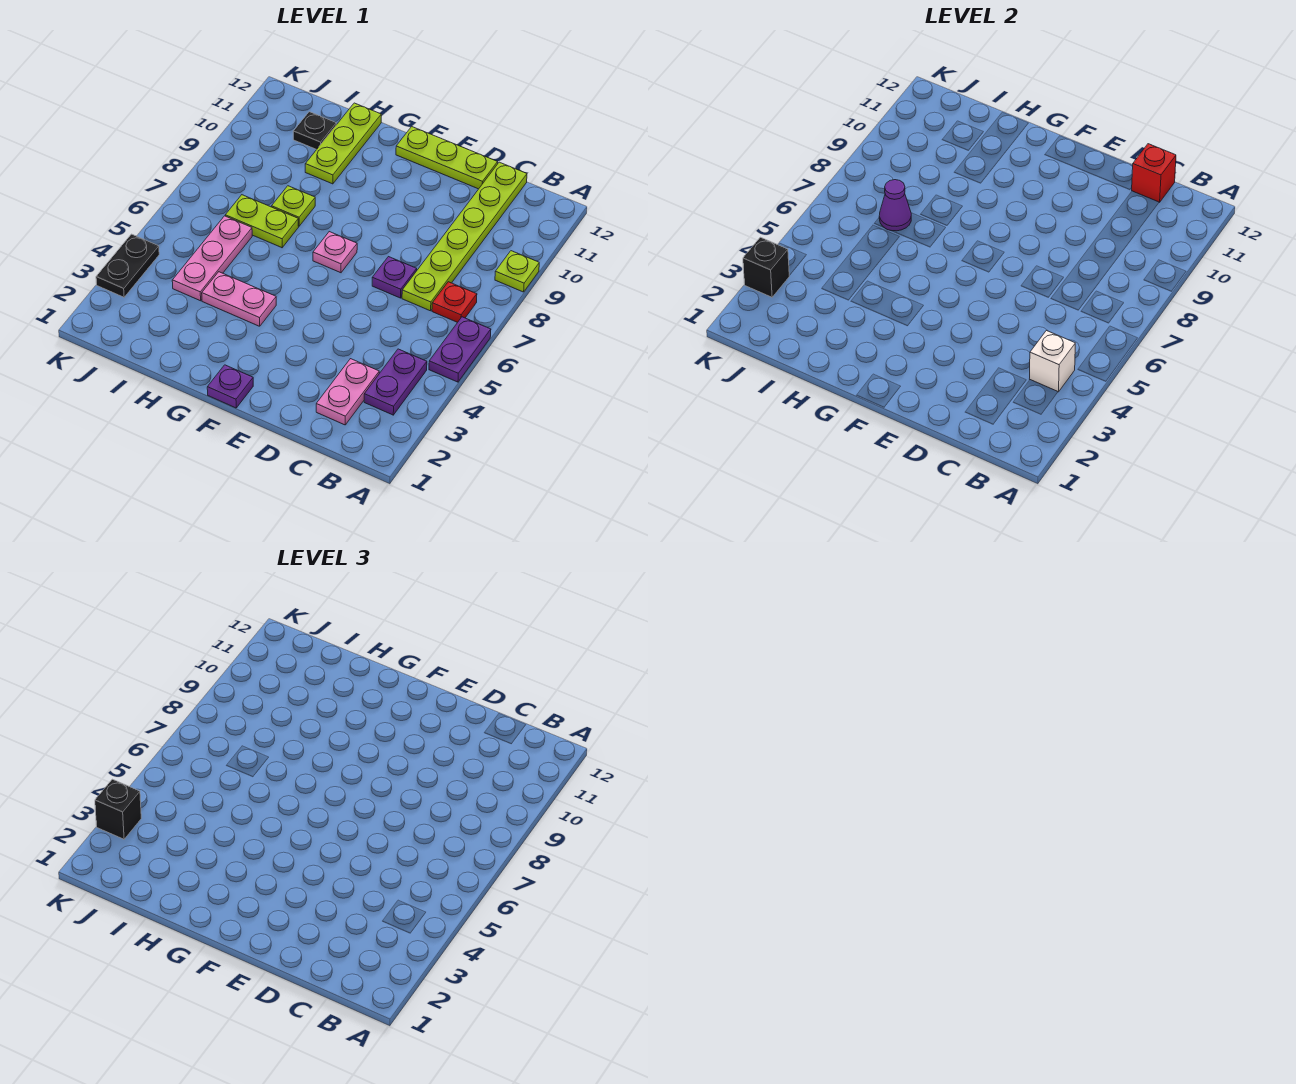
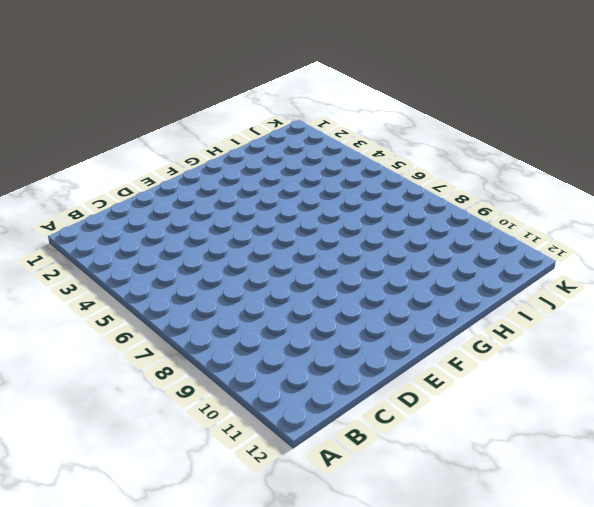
none -> purple 1x2 plate [429,317,491,382]
none -> lime 1x1 plate [495,251,539,292]
none -> purple 1x2 plate [364,349,427,415]

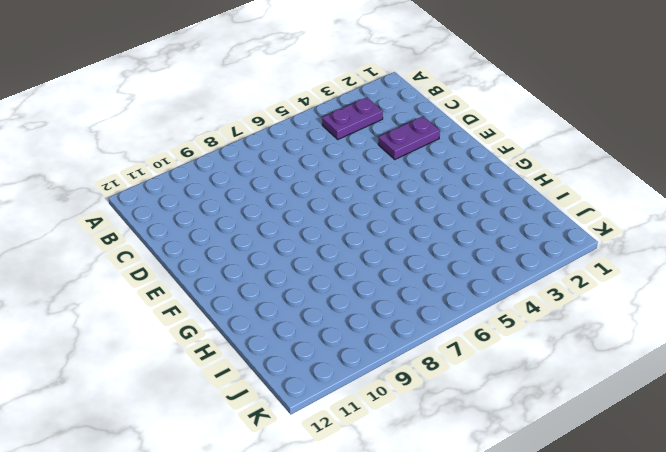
purple 1x2 plate [378,116,440,159] -> purple 1x2 plate moved to [429,317,491,382]
none -> lime 1x1 plate [495,251,539,292]
none -> red 1x1 plate [432,282,477,322]
none -> pink 1x2 plate [316,359,379,425]

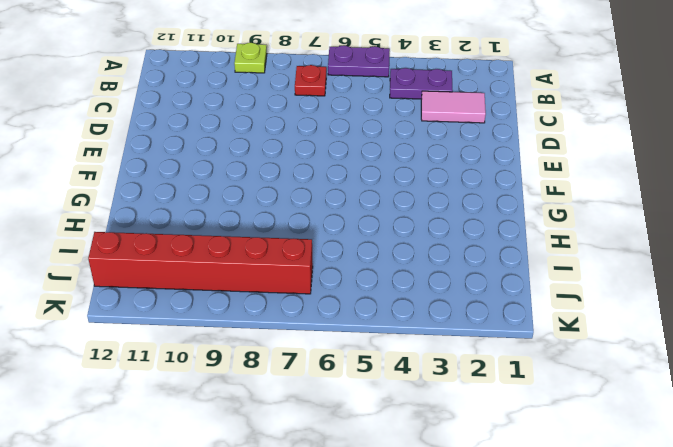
pink 1x2 tile [421,91,486,123] -> pink 1x2 plate [316,359,379,425]
red 1x6 brick [88,232,313,294] -> none
none -> lime 1x6 plate [402,162,527,311]
none -> purple 1x1 plate [372,257,417,298]
none -> lime 1x3 plate [396,127,498,189]

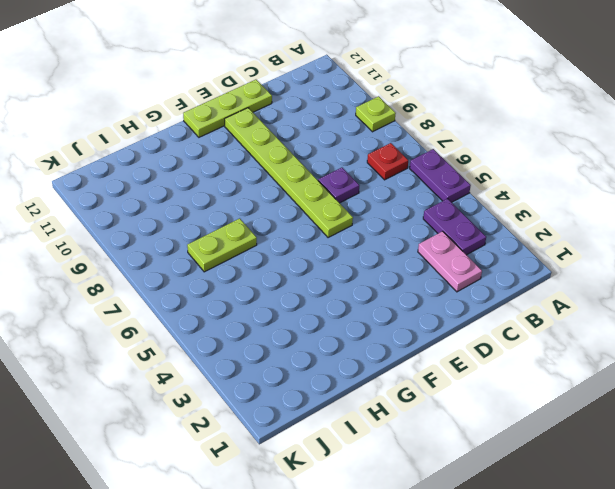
lime 1x6 plate [225,108,353,238] -> lime 1x6 plate moved to [402,162,527,311]
none -> purple 1x1 plate [207,365,253,408]
none -> pink 1x1 plate [313,232,357,273]
none -> pink 1x2 plate [202,272,276,326]

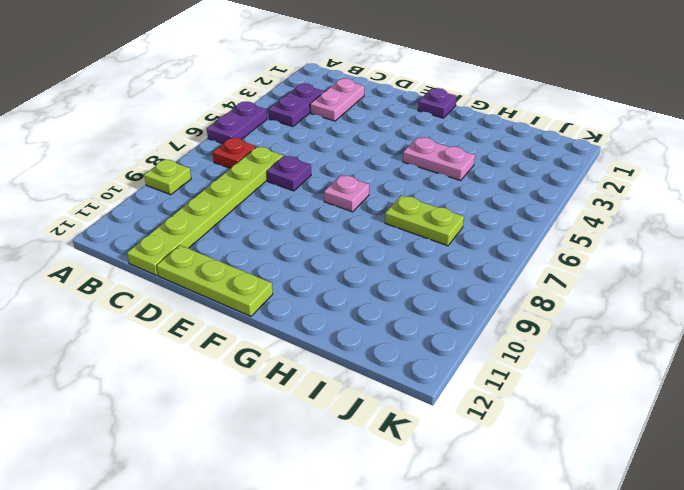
none -> lime 1x1 plate [272,186,315,226]
none -> lime 1x3 plate [305,103,381,184]
none -> pink 1x3 plate [172,216,252,301]

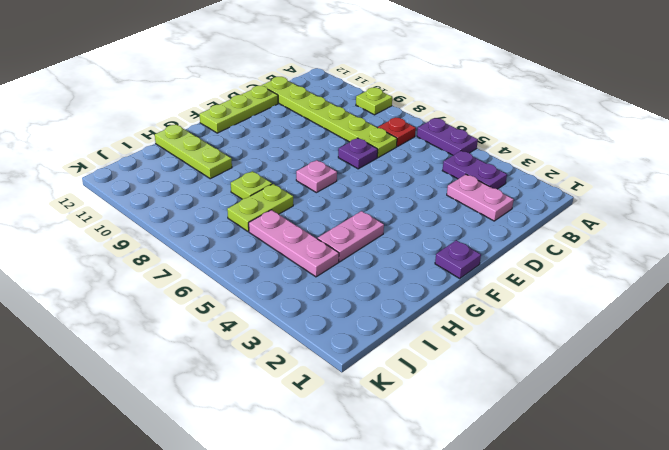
none -> black 1x1 plate [293,112,336,150]
none -> black 1x2 plate [96,234,159,297]
none -> white 1x1 brick [1030,331,1075,392]

